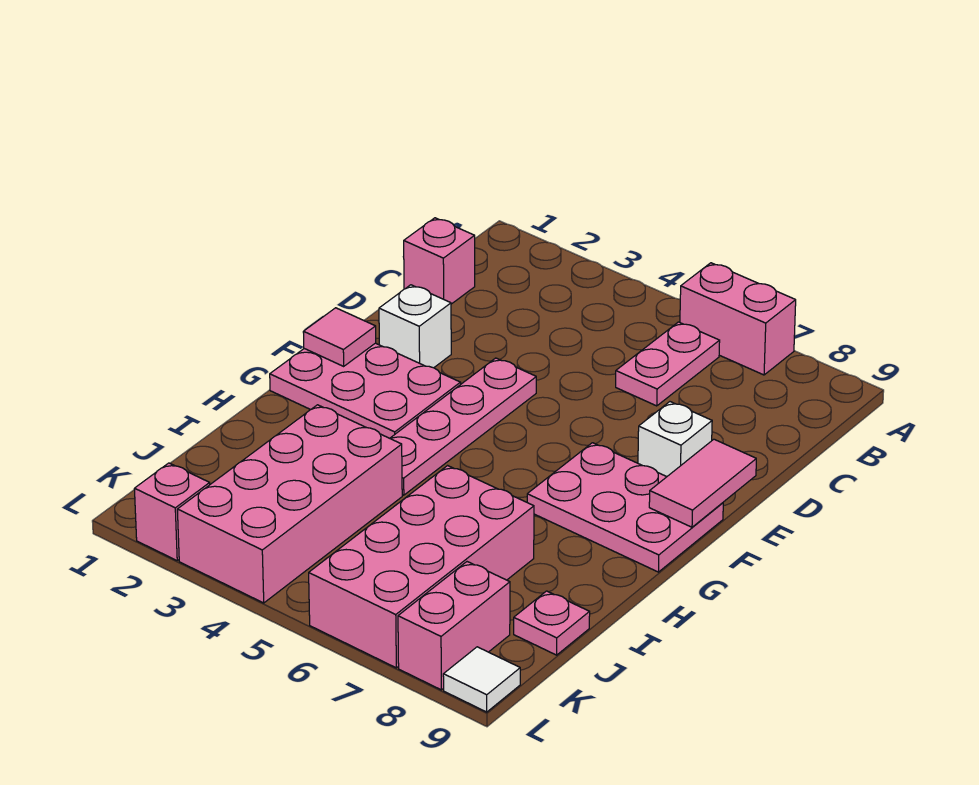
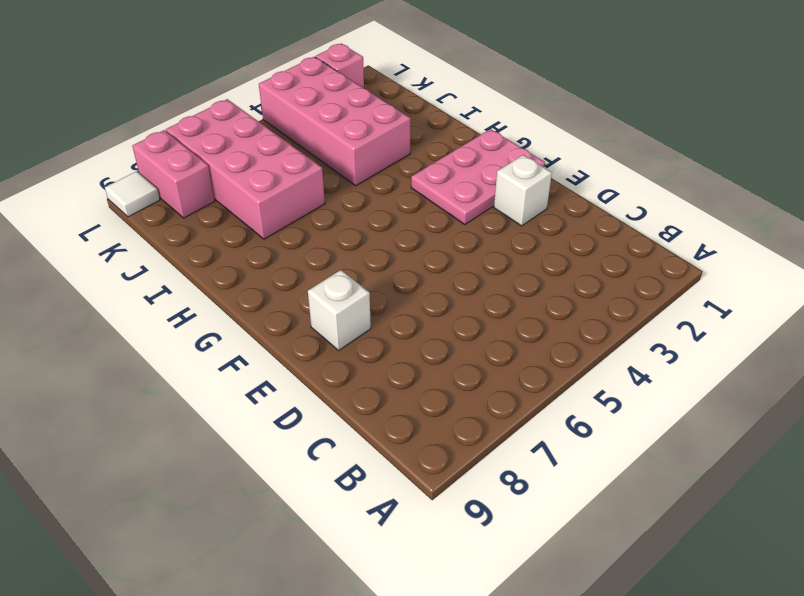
none -> pink 1x2 brick [680,263,796,375]
none -> pink 1x2 plate [616,322,720,406]
none -> pink 1x1 brick [404,218,475,304]

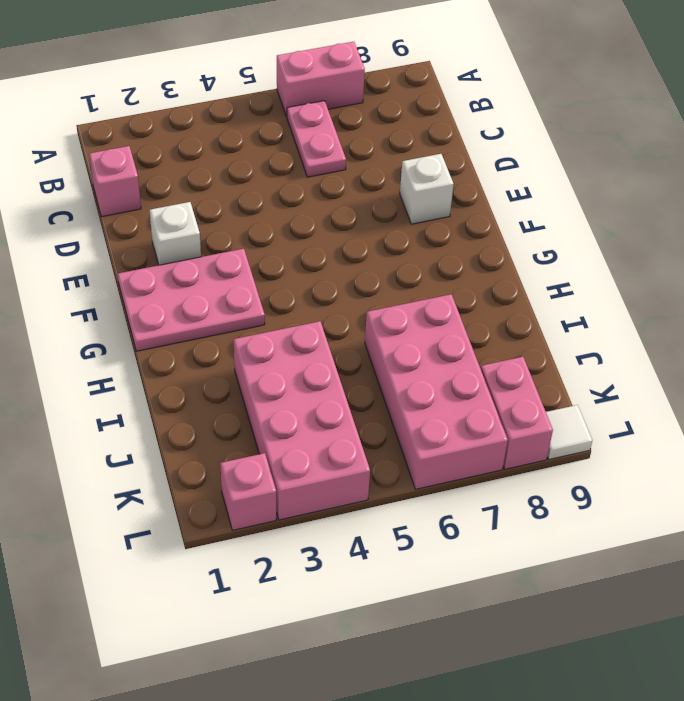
none -> pink 1x4 plate [390,358,536,495]
none -> pink 2x3 plate [527,443,723,572]
none -> pink 1x1 plate [514,591,590,655]

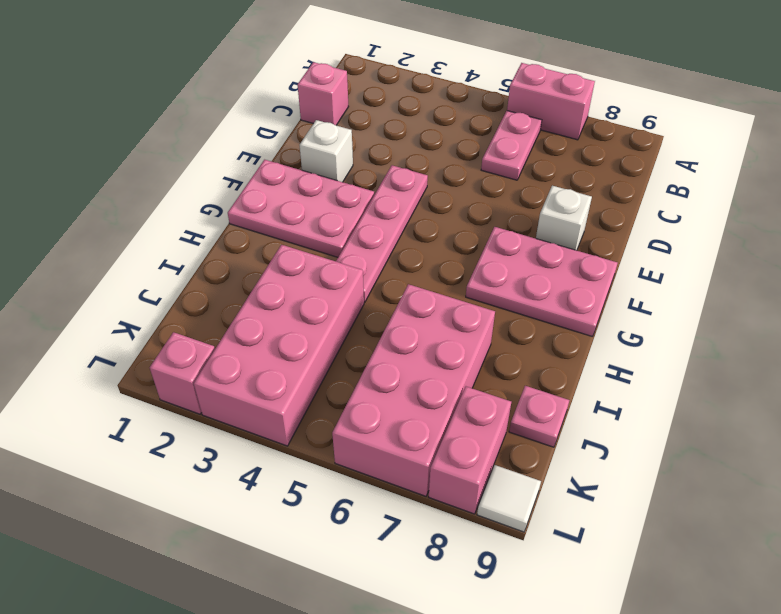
none -> pink 1x2 tile [649,439,756,527]
none -> pink 1x1 tile [303,308,376,366]

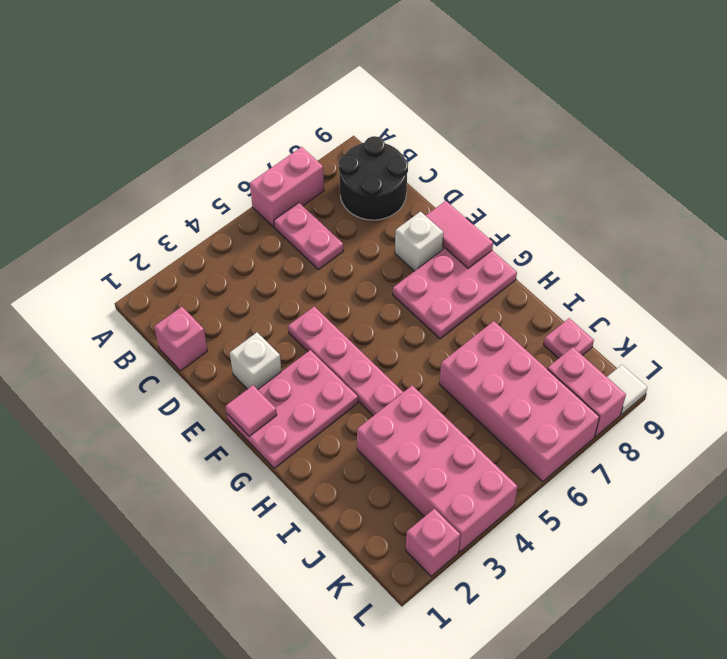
black 2x2 round brick [338,136,408,220] -> none

